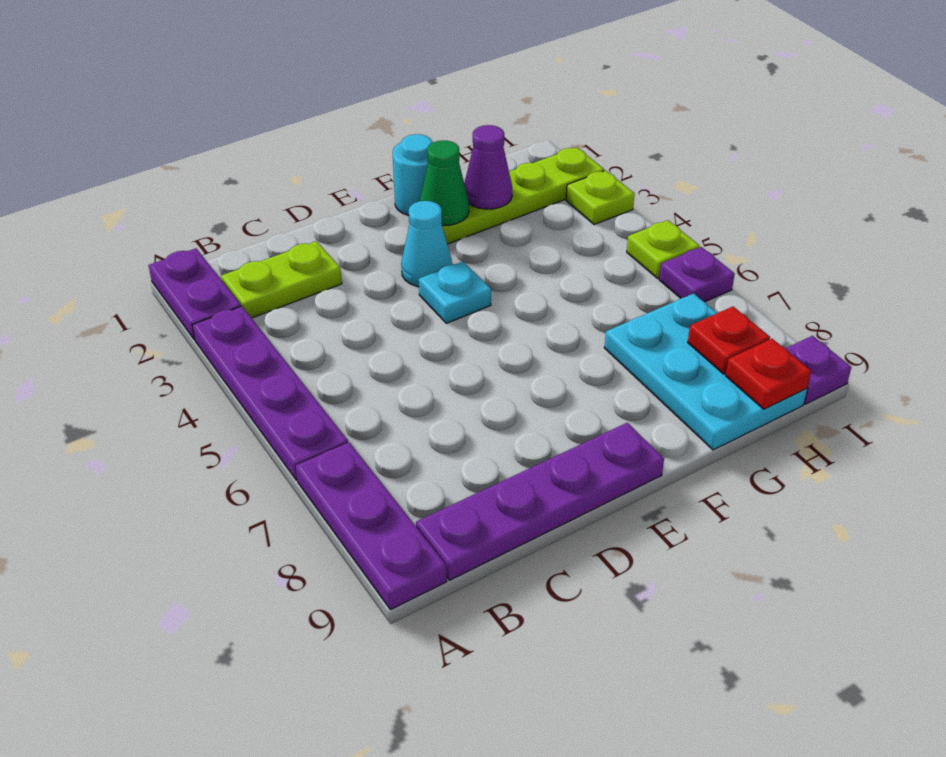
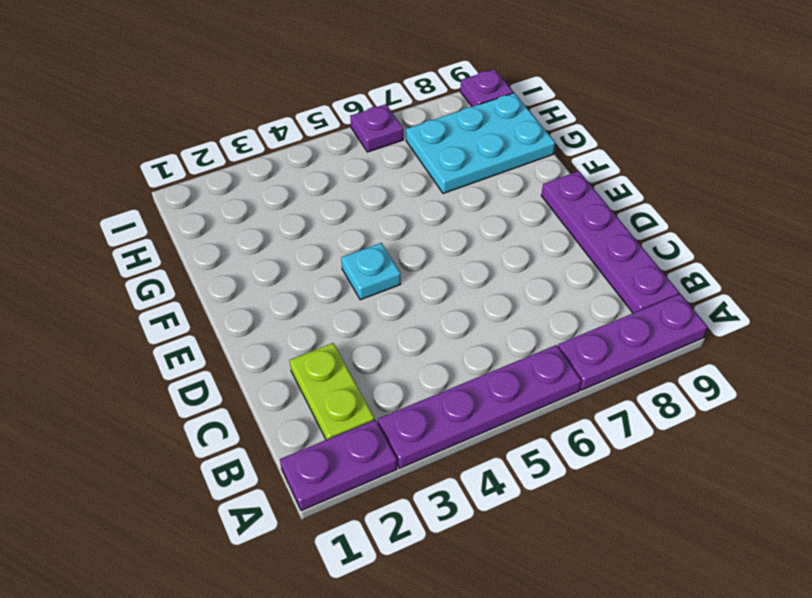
none -> cyan 1x1 cone [401,201,452,287]
none -> cyan 1x1 round brick [393,134,433,215]
none -> lime 1x4 plate [442,147,604,244]

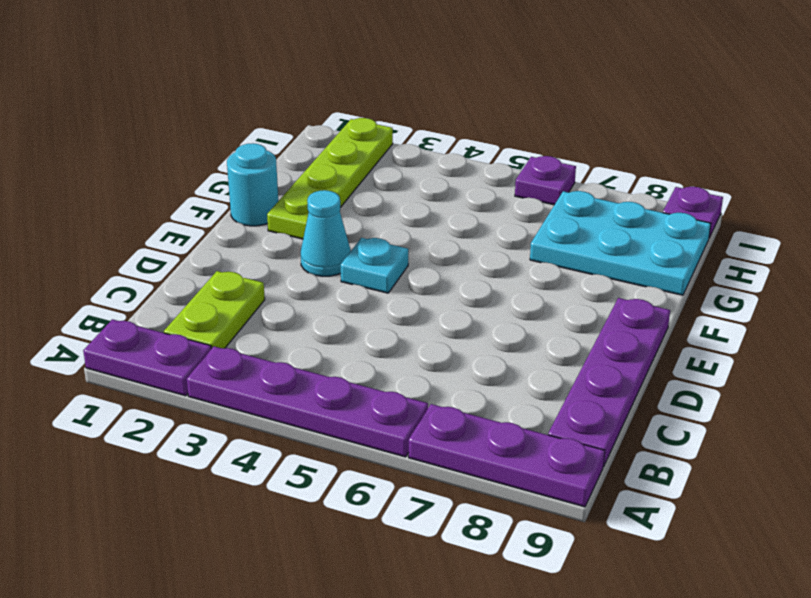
none -> lime 1x1 plate [566,170,634,225]
none -> lime 1x1 plate [627,220,700,278]
none -> green 1x1 cone [420,141,469,226]

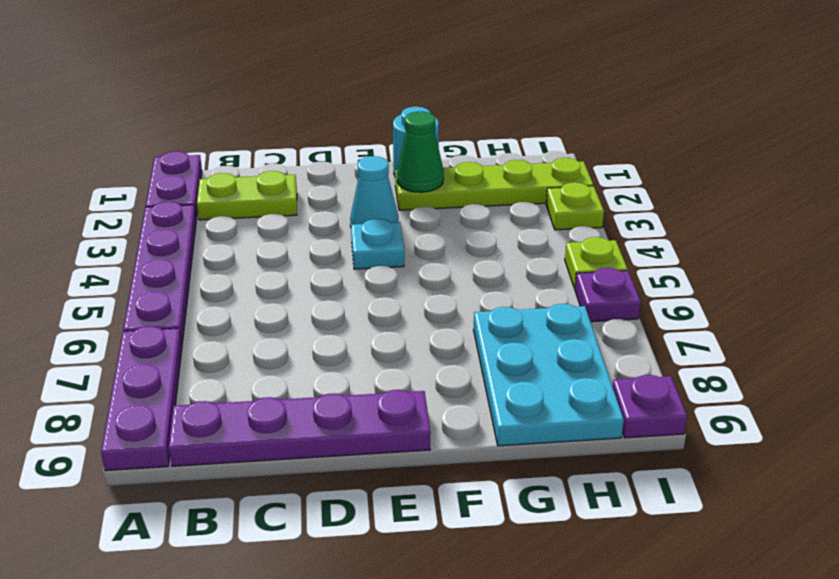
none -> purple 1x1 cone [464,125,512,209]
none -> red 1x1 plate [688,307,770,374]
none -> red 1x1 plate [726,339,811,409]

